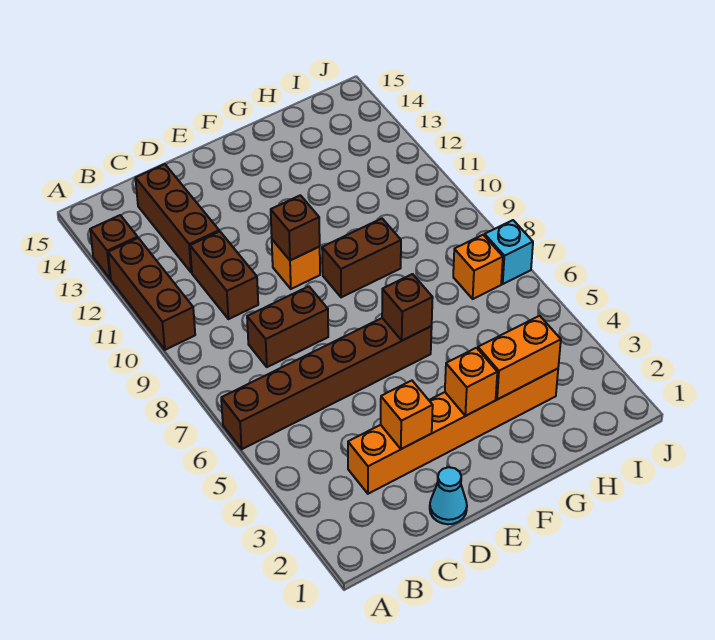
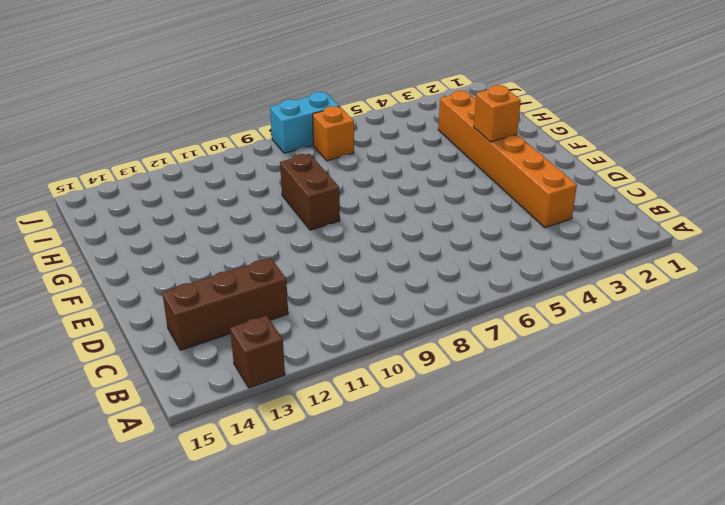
cyan 1x2 brick [270,92,339,153] -> cyan 1x1 brick [485,220,533,284]
none -> brown 1x6 brick [221,318,432,449]
none -> brown 1x3 brick [108,238,195,350]
none -> brown 1x2 brick [247,286,328,367]

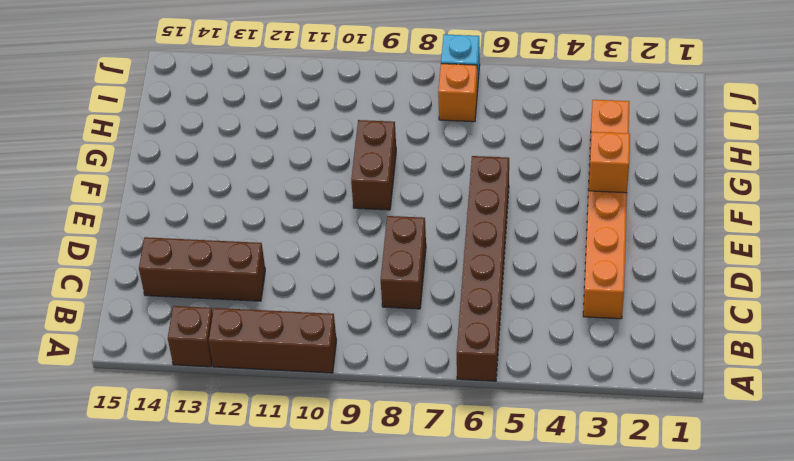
none -> brown 1x2 brick [190,231,258,319]
none -> cyan 1x1 cone [430,467,467,524]
none -> orange 1x1 brick [272,240,320,289]

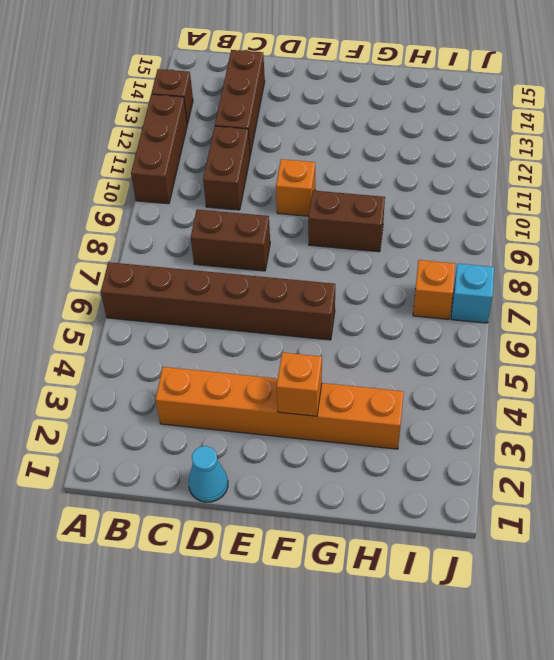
none -> orange 1x1 brick [381,381,433,449]
none -> brown 1x1 brick [271,195,320,260]
none -> brown 1x1 brick [382,274,433,341]

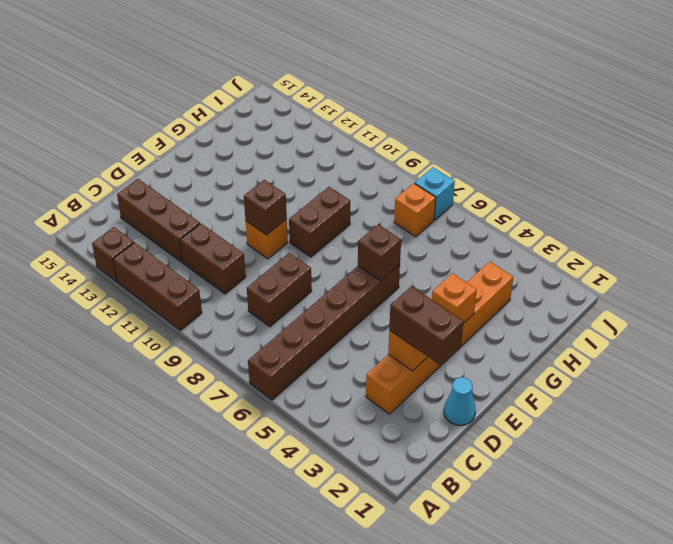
brown 1x2 brick [389,286,464,365] -> none
none -> orange 1x2 brick [478,316,561,399]

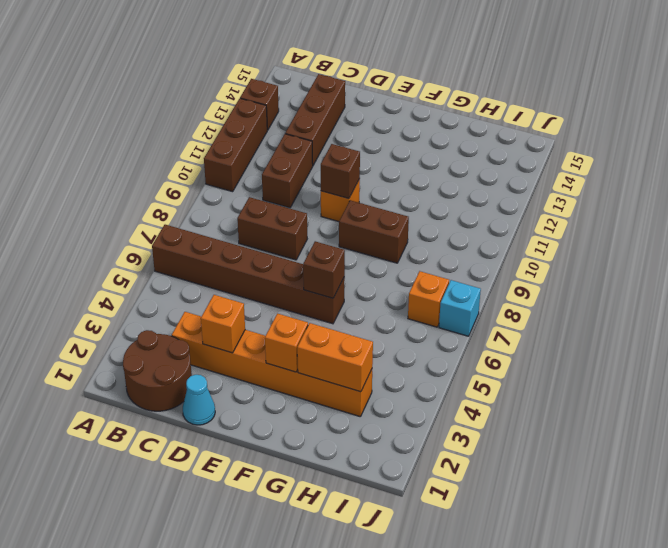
brown 2x2 round brick [123,330,192,411] -> none

